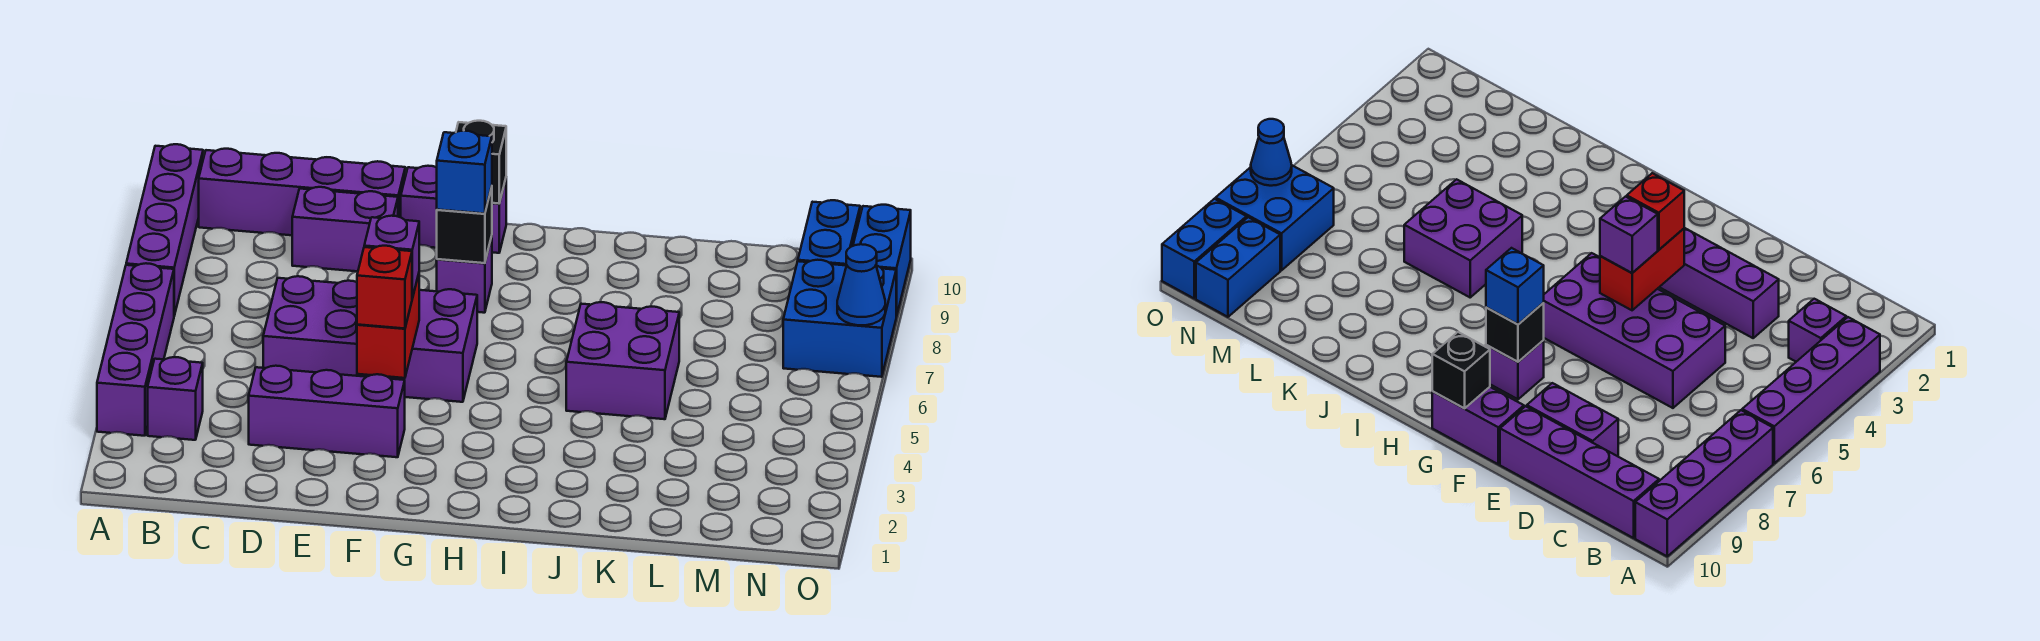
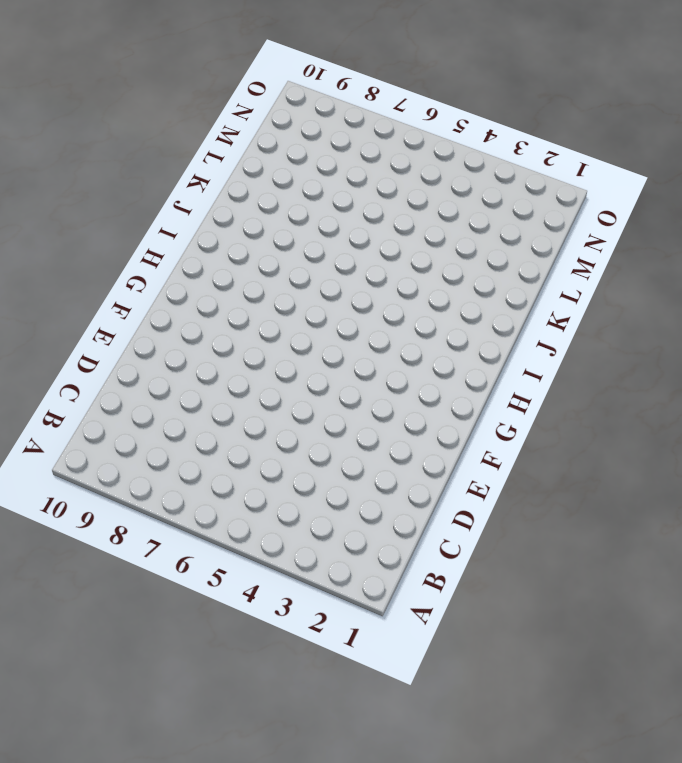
none -> purple 1x4 brick [97,263,174,436]
none -> purple 1x4 brick [126,144,203,316]
none -> purple 1x1 brick [148,357,203,440]

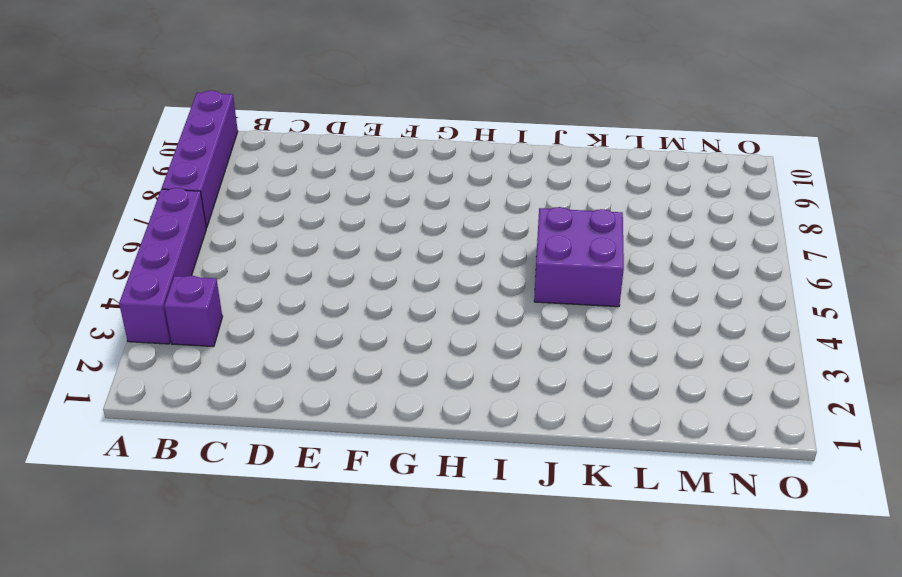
none -> purple 1x4 brick [199,149,405,235]
none -> purple 1x3 brick [249,366,405,457]
none -> purple 2x4 brick [263,276,477,402]

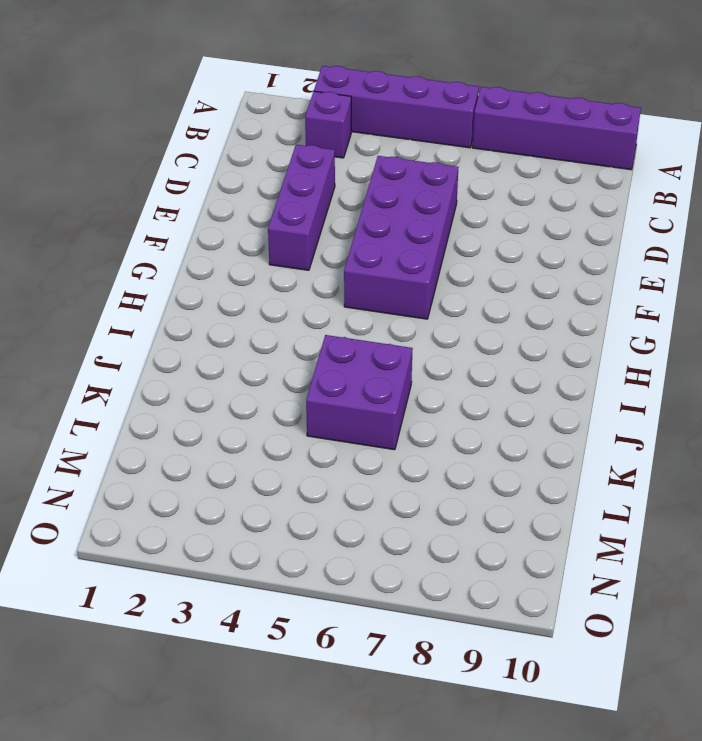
none -> purple 1x4 brick [199,149,405,235]
none -> purple 1x2 brick [292,187,398,271]
none -> purple 1x2 brick [401,166,506,253]

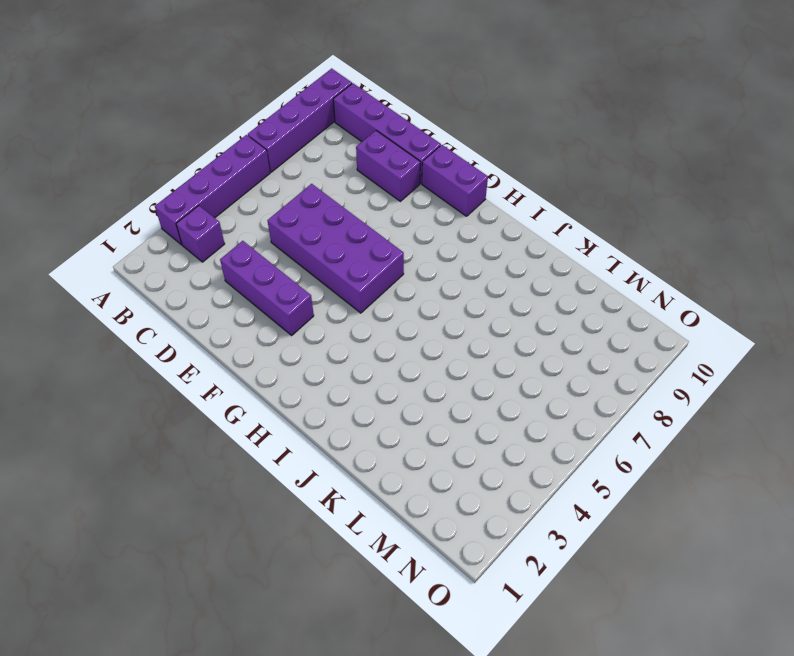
none -> purple 1x1 brick [437,236,492,313]
none -> purple 2x2 brick [566,302,679,419]
none -> blue 2x2 brick [783,260,896,377]

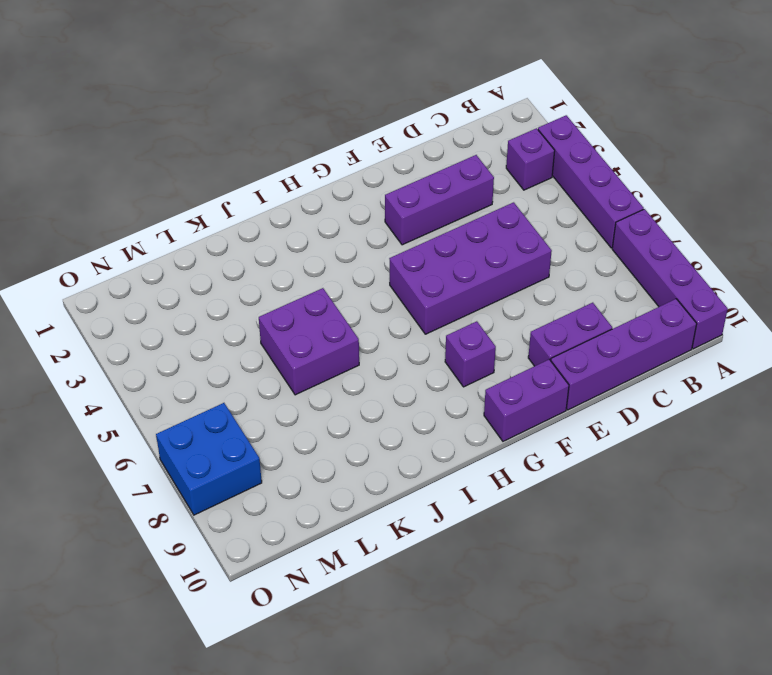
none -> blue 1x2 brick [798,200,860,265]
none -> blue 1x2 brick [853,205,911,317]
none -> red 1x2 brick [357,274,419,378]

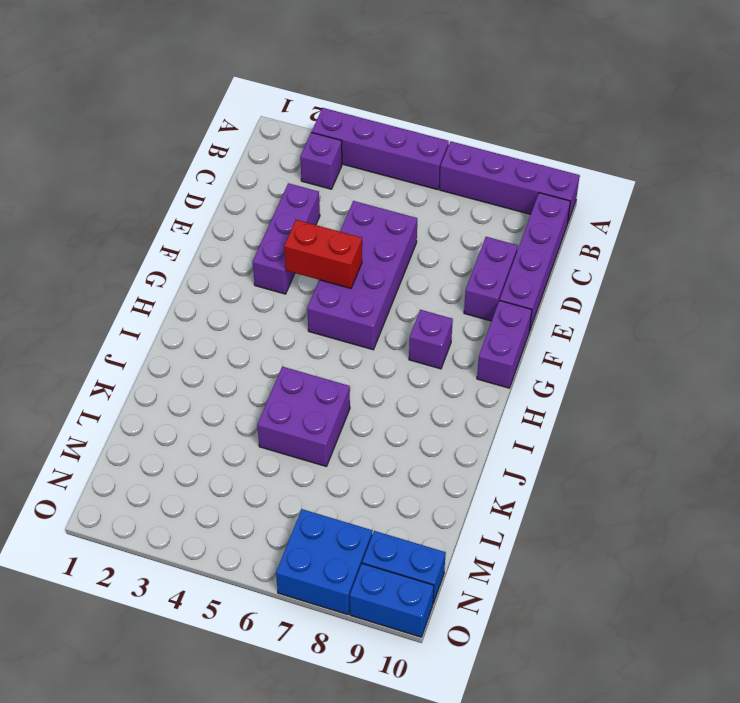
none -> black 1x1 brick [437,187,492,263]
none -> black 1x1 brick [456,121,506,203]
none -> blue 1x1 cone [837,244,885,325]

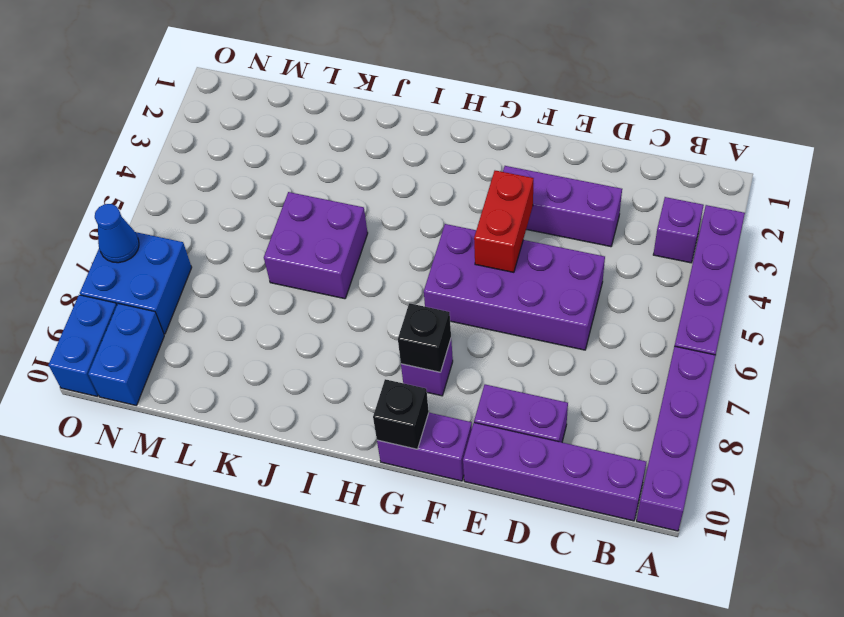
none -> red 1x1 brick [357,246,412,329]
none -> purple 1x1 brick [364,216,419,298]
none -> blue 1x1 brick [437,131,492,214]

